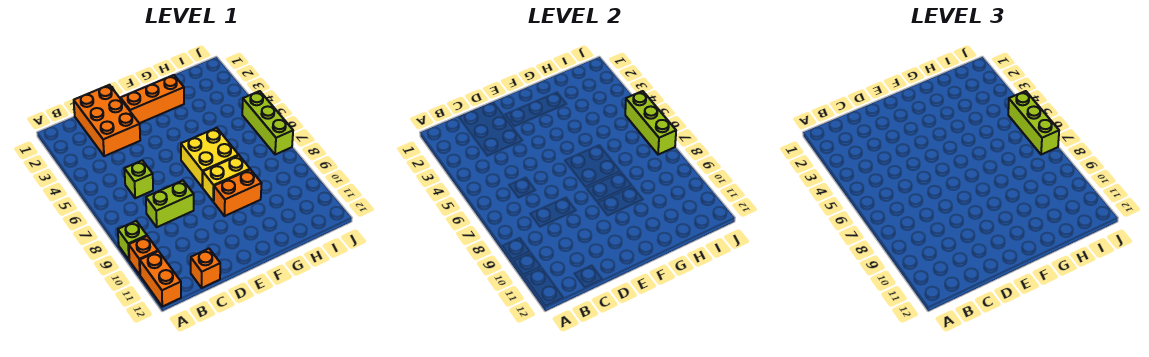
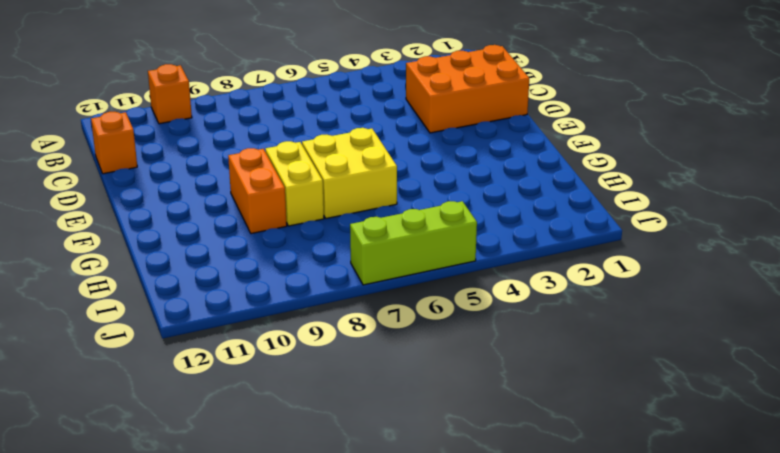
none -> lime 1x1 brick [118,221,147,259]
none -> orange 1x2 brick [140,251,181,307]
none -> lime 1x1 brick [124,160,153,198]

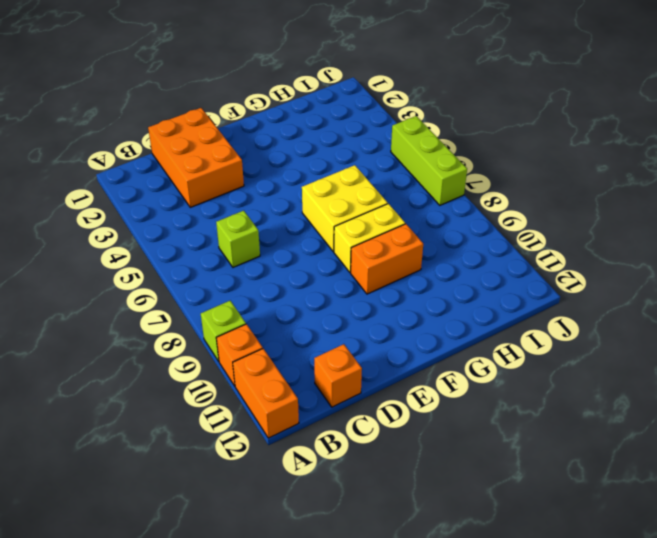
none -> lime 1x2 brick [146,181,194,227]
none -> orange 1x3 brick [121,75,184,123]
none -> lime 1x3 brick [625,91,676,155]

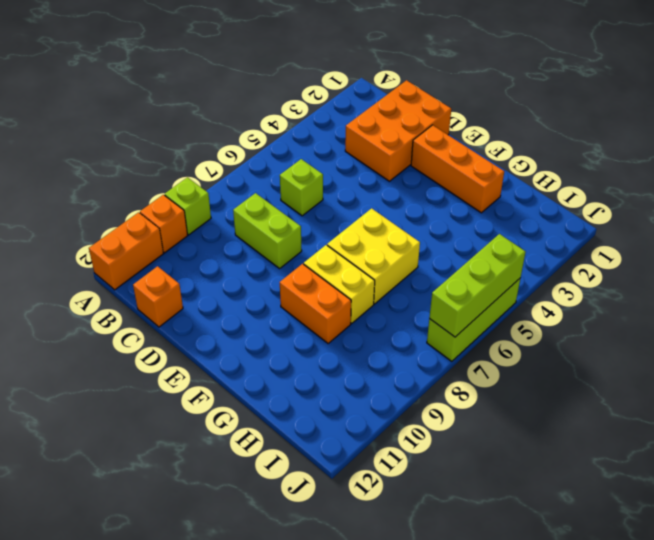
none -> lime 1x3 brick [1008,91,1059,155]

